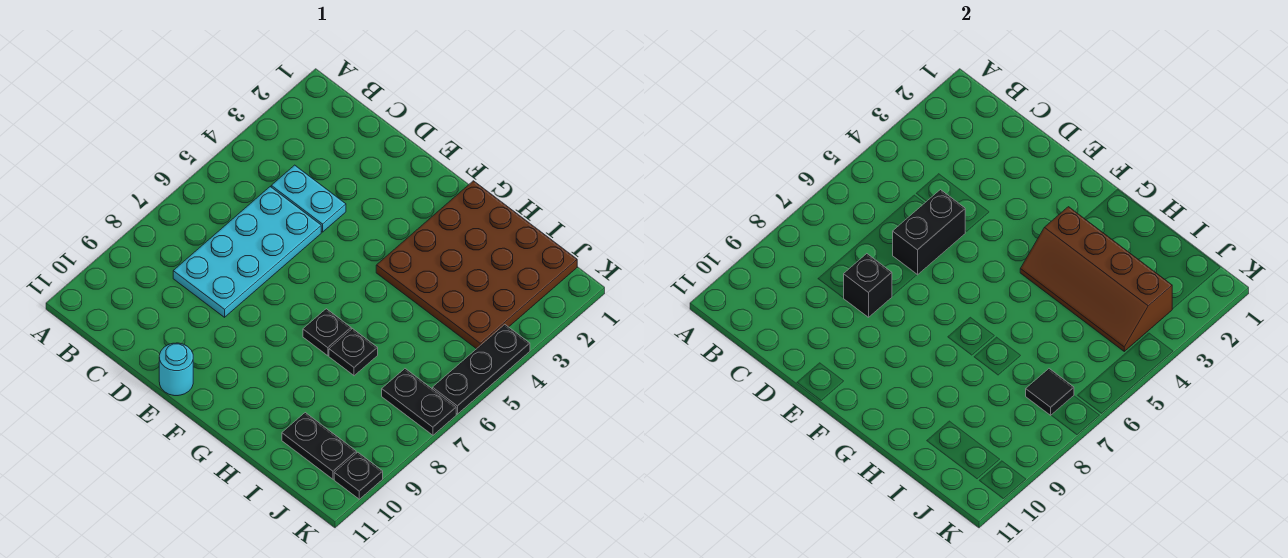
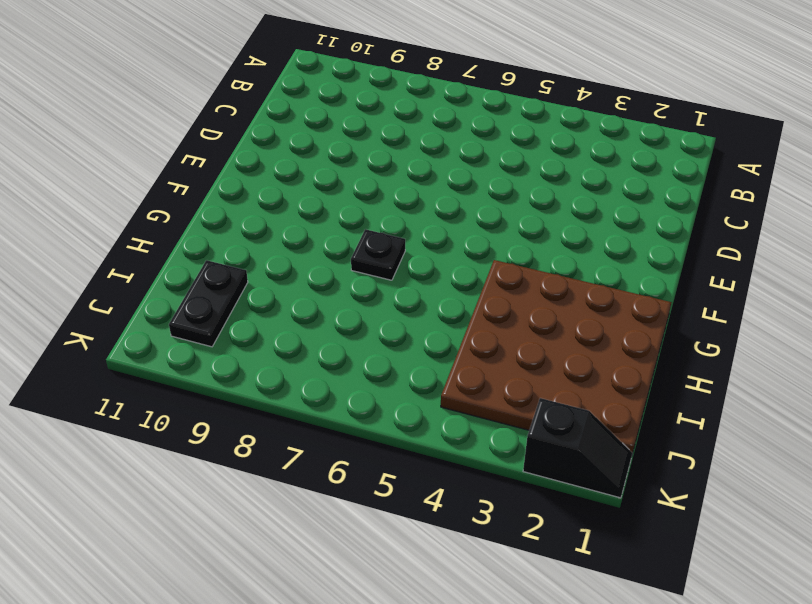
black 1x2 slope [523,398,632,498] -> none
none -> cyan 1x2 plate [271,165,346,232]
none -> cyan 2x4 plate [173,187,321,317]
none -> cyan 1x1 round brick [159,343,193,396]

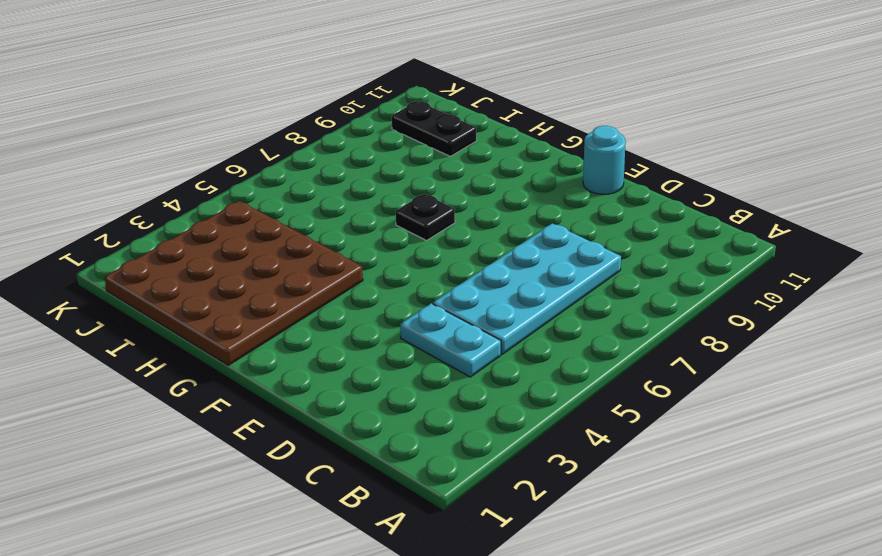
none -> black 1x1 plate [329,329,378,376]
none -> black 1x2 plate [382,369,456,435]
none -> black 1x3 plate [433,325,530,414]

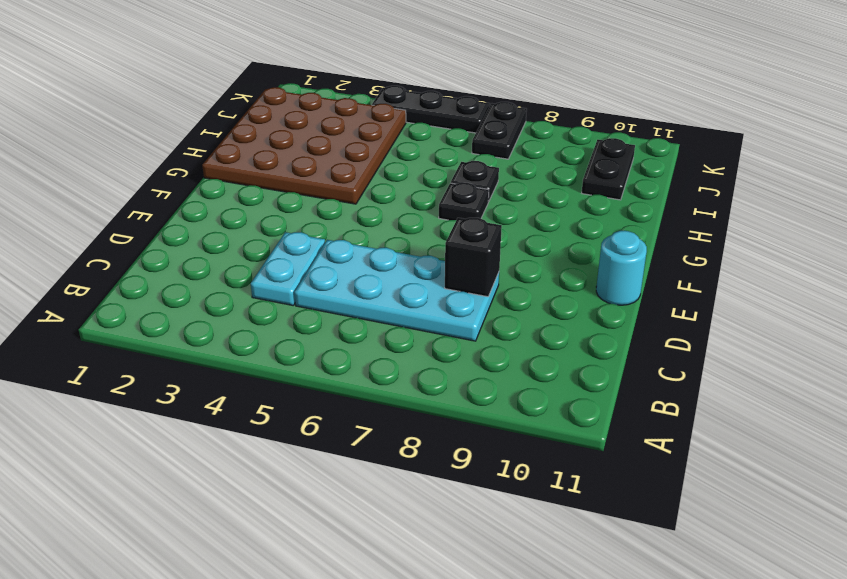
none -> black 1x1 plate [334,452,383,499]
none -> black 1x2 brick [893,190,965,275]
none -> brown 2x4 slope [1020,207,1172,351]

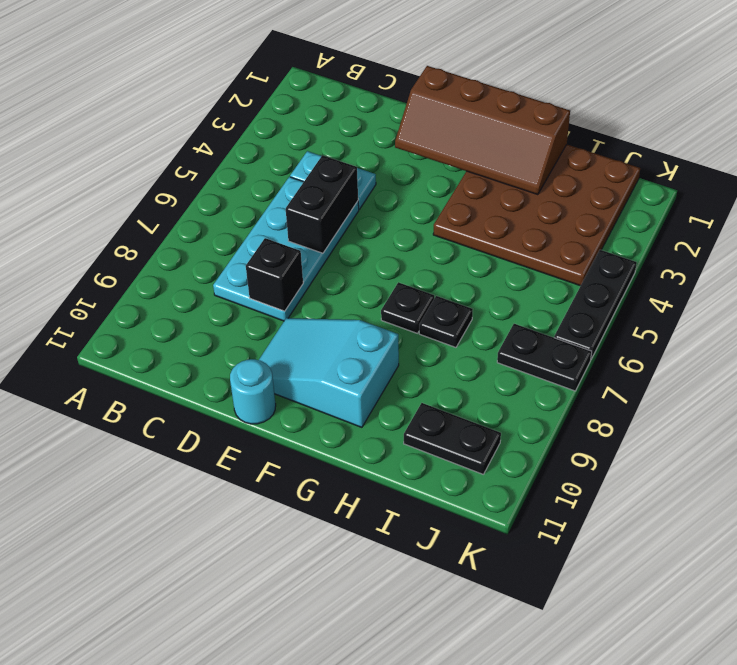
brown 2x4 slope [395,66,570,195] -> brown 2x4 slope moved to [1020,207,1172,351]
cyan 2x3 slope [259,318,399,427] -> none
none -> black 1x1 plate [334,452,383,499]
none -> black 1x1 tile [1026,369,1074,415]

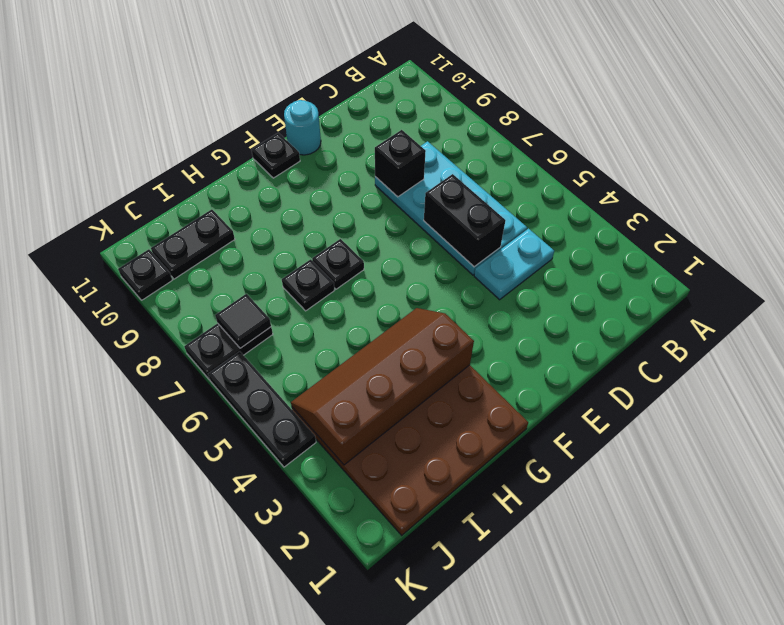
black 1x1 plate [252,133,300,178] -> none

